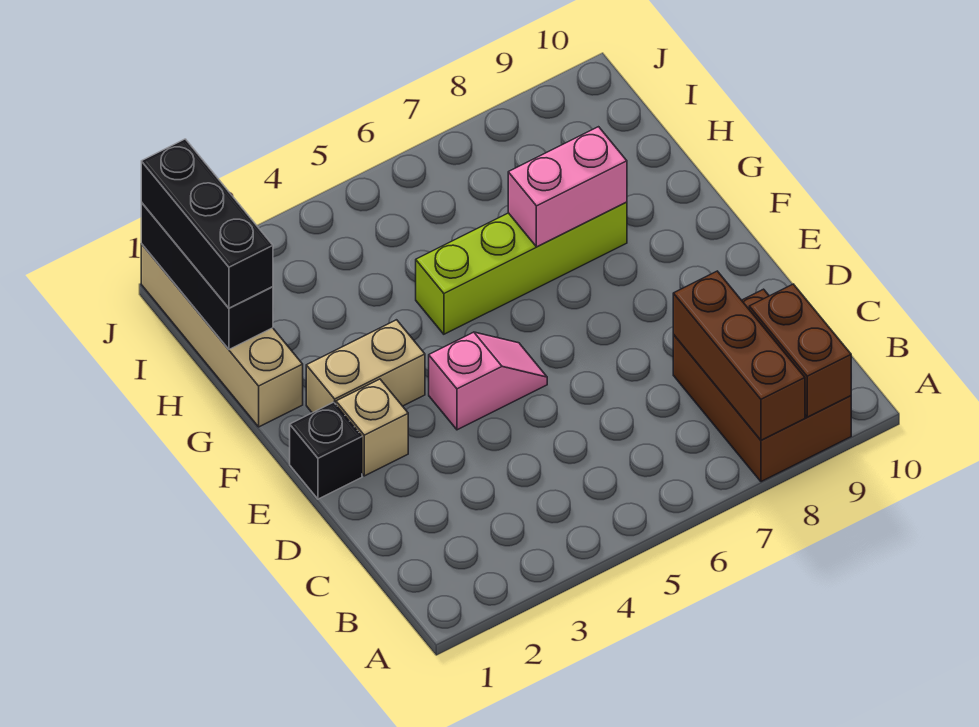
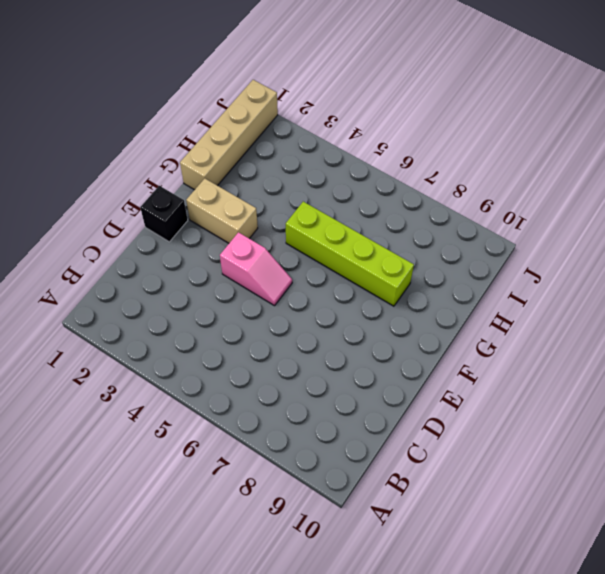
none -> brown 2x3 brick [673,289,851,482]
none -> tan 1x1 brick [336,379,408,476]
none -> brown 1x3 brick [673,271,805,440]

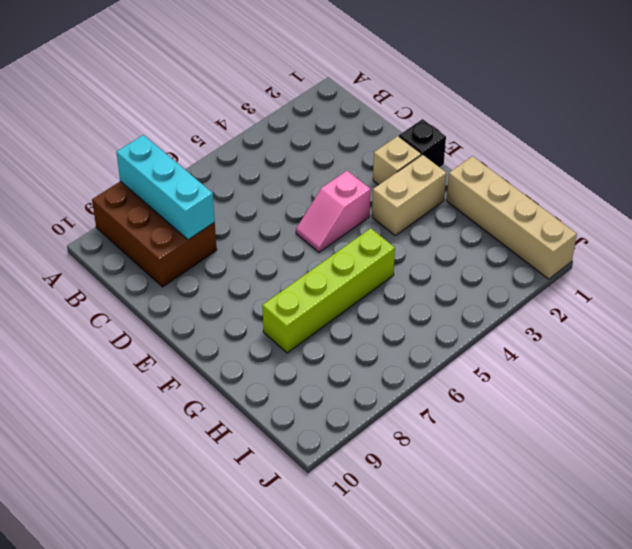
cyan 1x3 brick [116,135,215,240] -> brown 1x3 brick [673,271,805,440]
none -> brown 1x2 brick [749,284,851,417]
none -> pink 1x2 brick [508,127,627,247]
none -> black 1x3 brick [141,202,273,349]

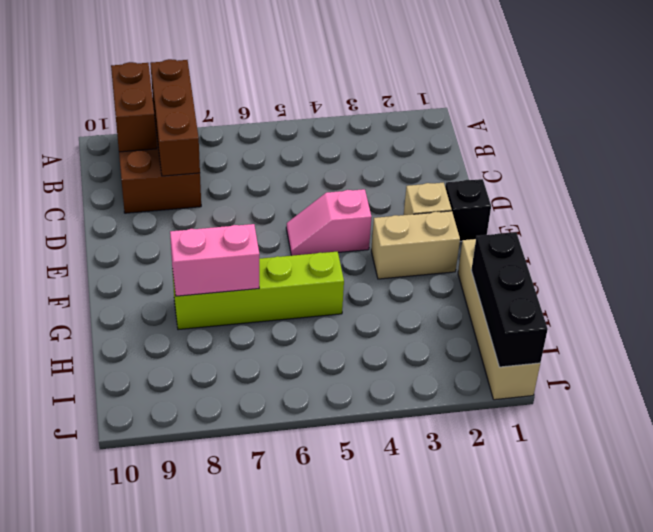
none -> black 1x3 brick [141,139,273,308]

